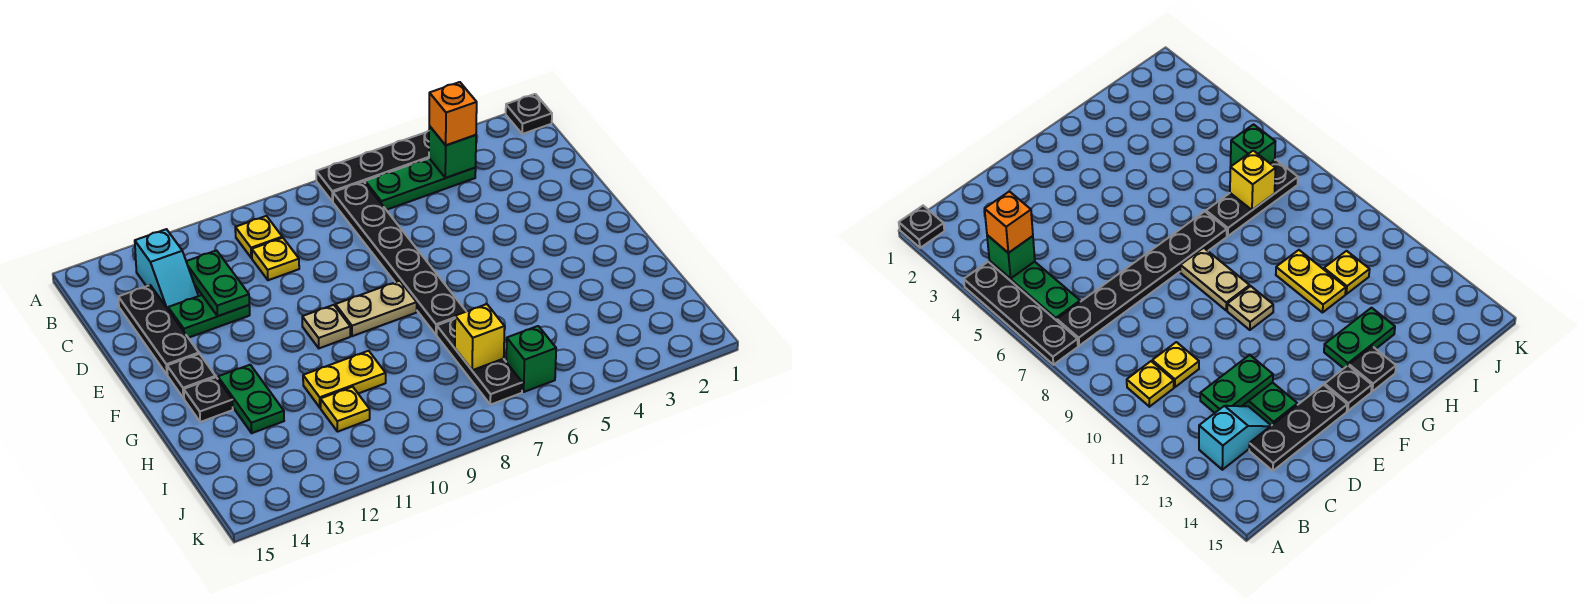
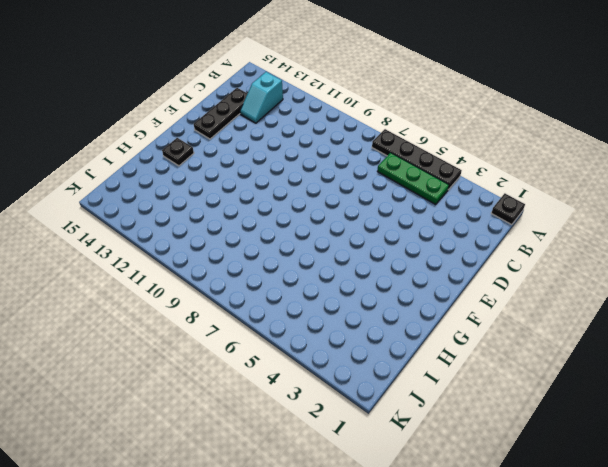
none -> black 1x6 plate [333,182,466,335]
none -> yellow 1x1 plate [235,216,282,258]
none -> yellow 1x1 plate [252,238,299,280]

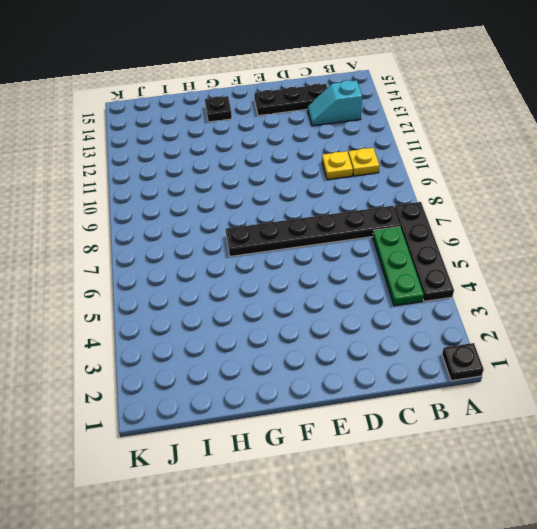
none -> green 1x2 plate [168,295,250,338]
none -> tan 1x2 plate [336,281,417,336]
none -> tan 1x1 plate [302,305,350,348]

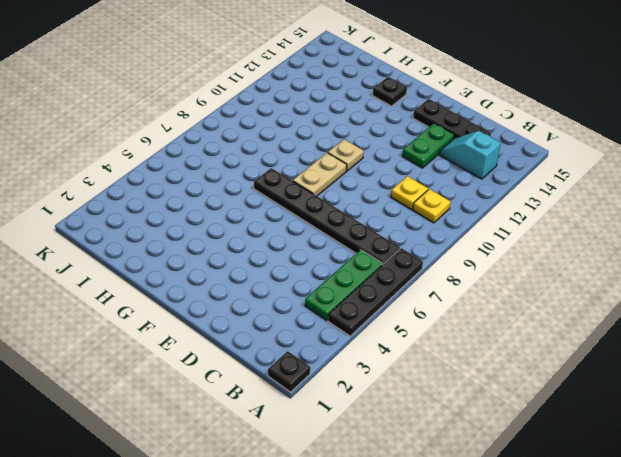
none -> black 1x1 plate [167,354,216,398]
none -> green 1x2 plate [218,365,284,433]
none -> black 1x3 plate [437,319,522,405]

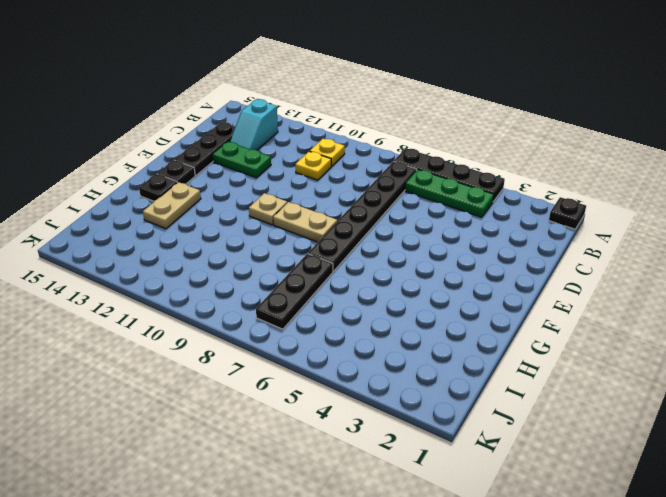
tan 1x2 plate [143,182,201,229] -> green 1x2 plate [218,365,284,433]
none -> yellow 1x2 plate [303,351,386,408]
none -> yellow 1x1 plate [321,387,370,432]
none -> green 1x1 brick [506,326,556,392]

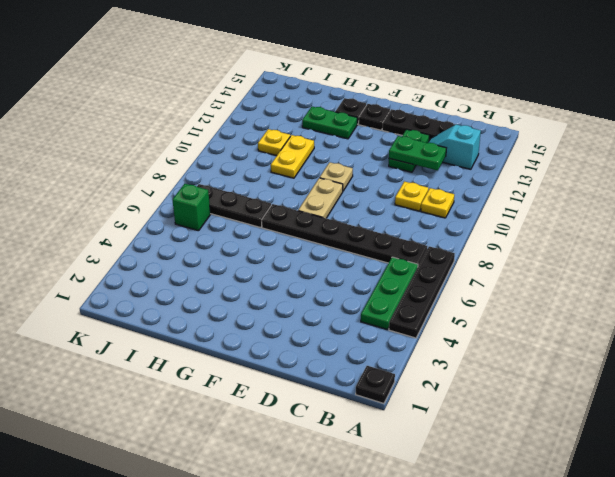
none -> green 1x1 brick [429,126,476,178]
none -> yellow 1x1 brick [455,304,505,370]
none -> orange 1x1 brick [429,82,477,145]

